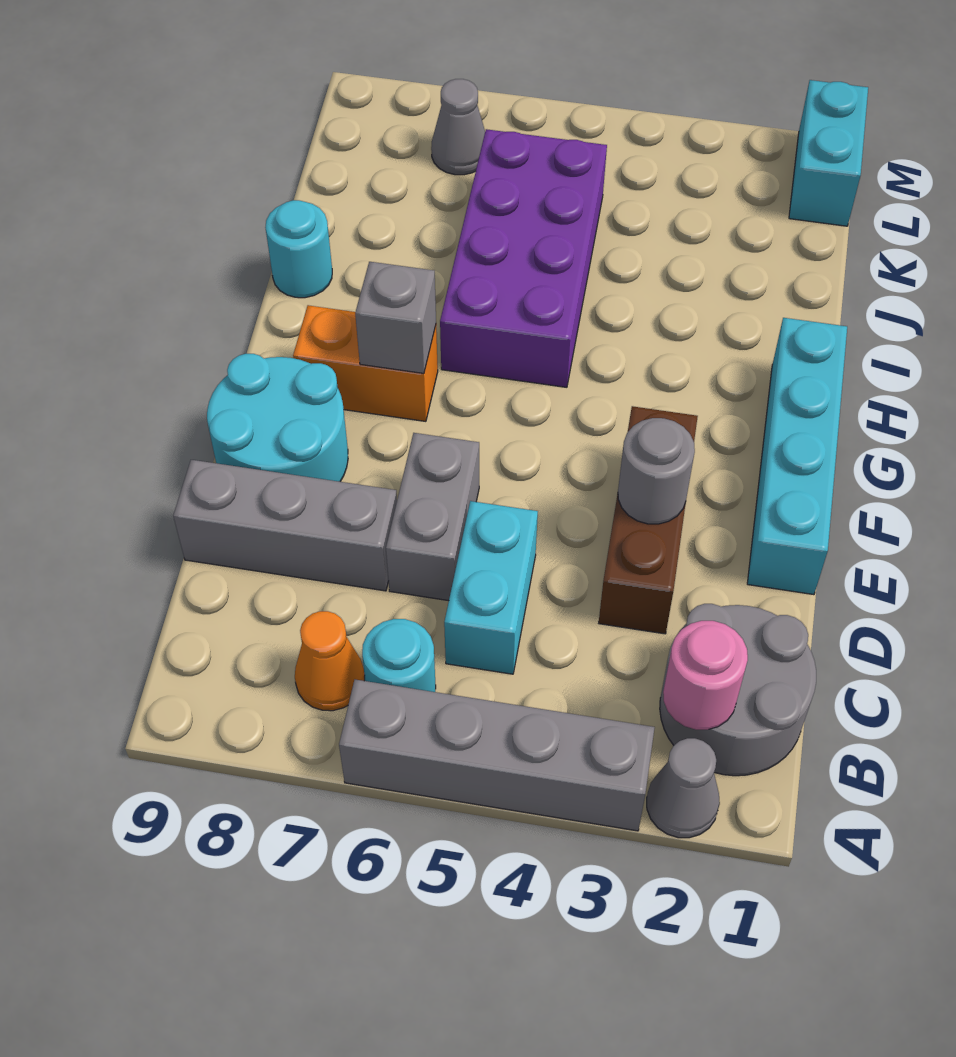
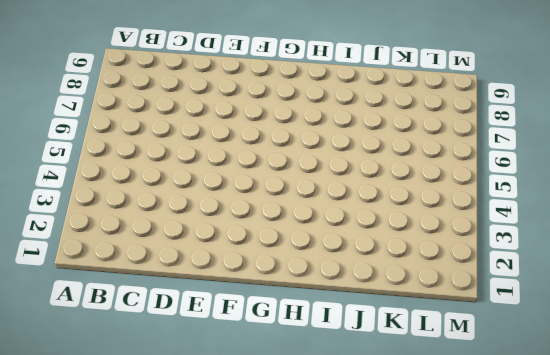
none -> grey 1x1 cone [647,738,720,838]
none -> grey 1x4 brick [339,680,655,831]
none -> grey 2x2 round brick [660,604,816,776]

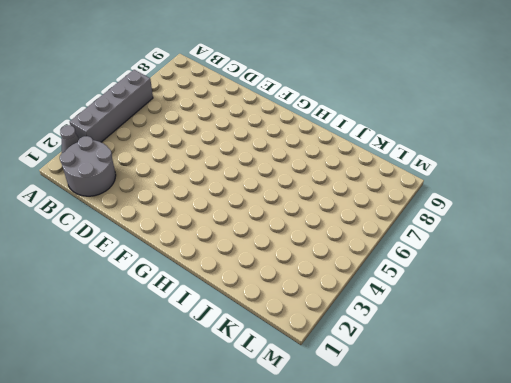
none -> cyan 1x1 round brick [362,619,436,692]
none -> orange 1x1 cone [295,611,365,711]
none -> cyan 1x2 brick [444,501,538,674]

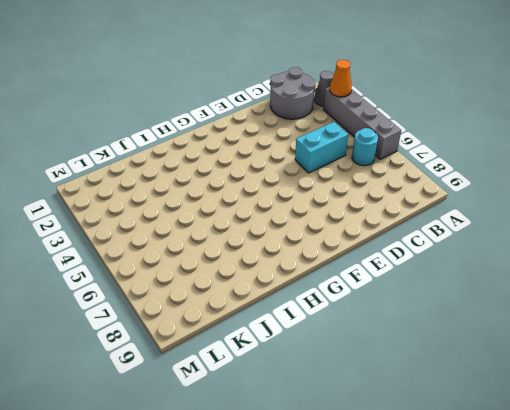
orange 1x1 cone [330,60,352,97] -> orange 1x1 cone moved to [295,611,365,711]
none -> brown 1x3 brick [599,406,698,634]
none -> grey 1x2 brick [386,433,479,601]
none -> grey 1x3 brick [173,460,397,591]

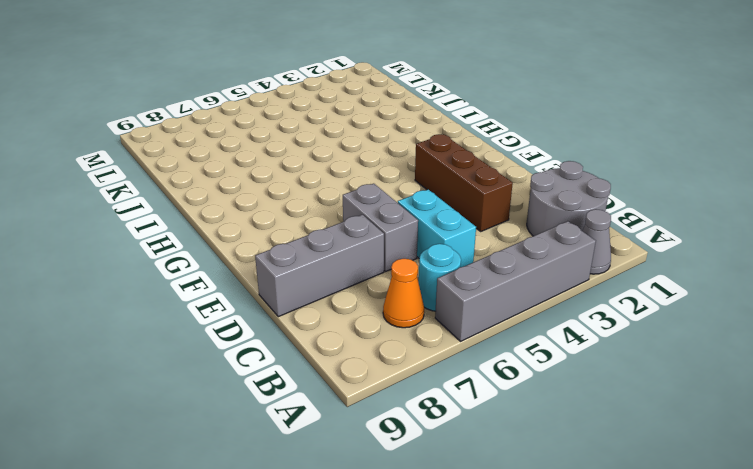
none -> cyan 1x4 brick [747,318,847,595]
none -> cyan 2x2 round brick [207,354,348,482]
none -> orange 1x2 brick [293,305,438,421]

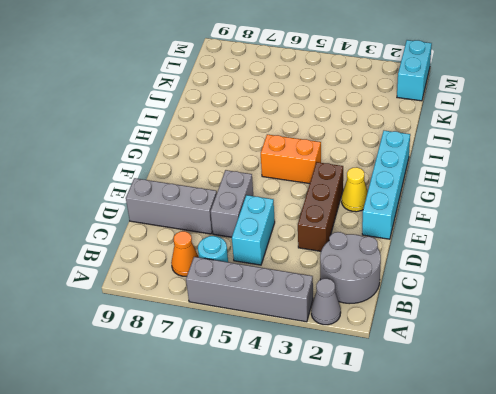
yellow 1x1 cone [342,167,368,212] -> none
orange 1x2 brick [261,134,321,184] -> orange 1x2 brick moved to [293,305,438,421]
none -> cyan 2x2 round brick [207,354,348,482]
none -> purple 2x4 brick [440,129,607,387]
none -> cyan 1x1 round brick [265,200,332,298]

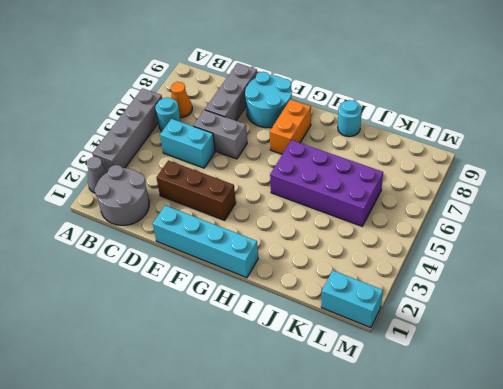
none -> grey 1x1 cone [431,79,485,175]
none -> pink 1x1 round brick [663,621,748,730]
none -> grey 1x1 round brick [618,418,695,524]

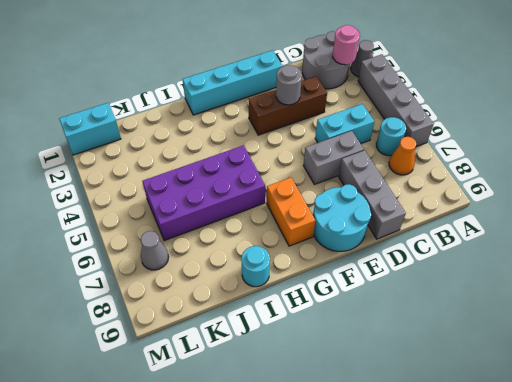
none -> grey 1x1 brick [355,262,436,373]

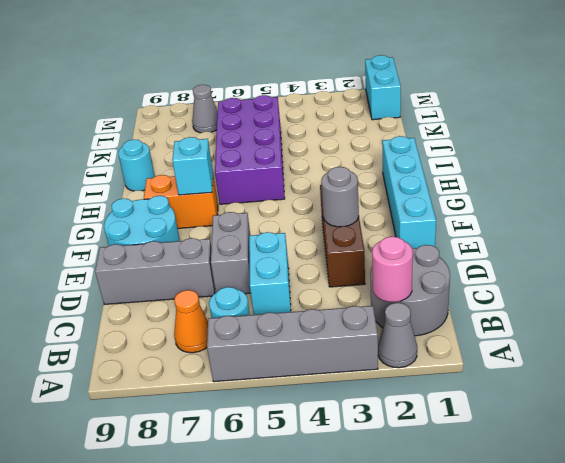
cyan 1x1 brick [172,137,213,195] -> grey 1x1 brick [355,262,436,373]

